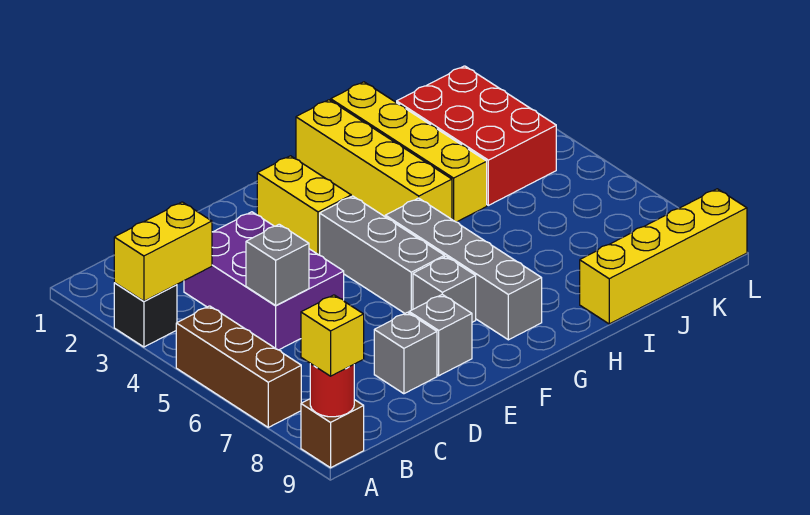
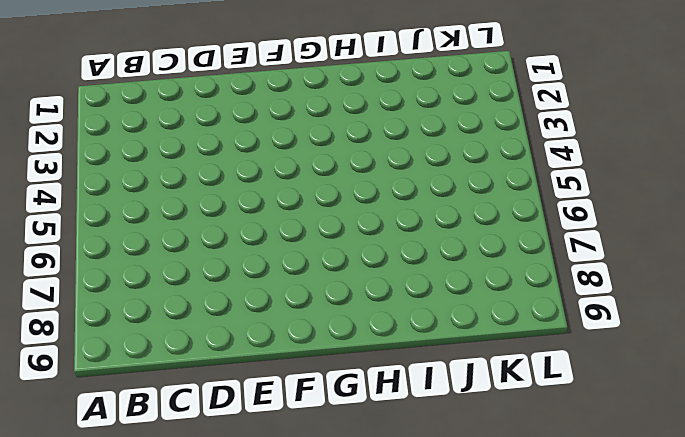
none -> black 1x1 brick [114,283,177,347]
none -> brown 1x3 brick [176,306,301,427]
none -> brown 1x1 brick [301,399,364,468]

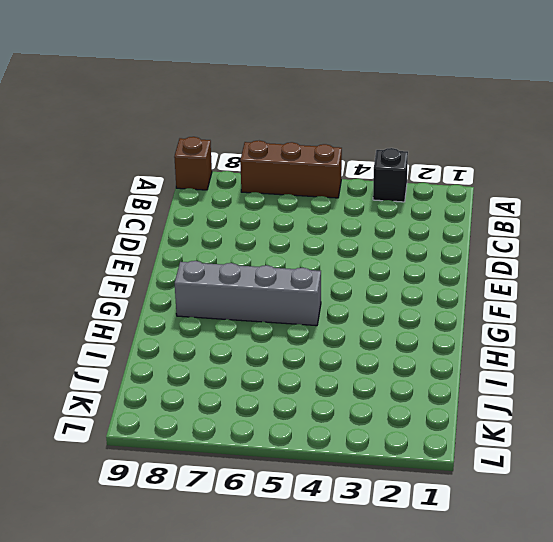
none -> purple 2x3 brick [184,212,344,350]
none -> grey 1x1 brick [374,312,437,394]
none -> grey 1x1 brick [409,294,472,376]

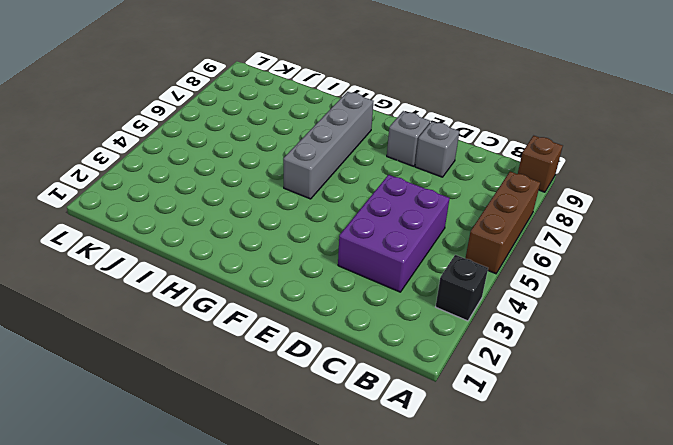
none -> yellow 1x2 brick [257,156,351,255]
none -> grey 1x3 brick [320,196,445,313]
none -> grey 1x1 brick [413,257,476,322]

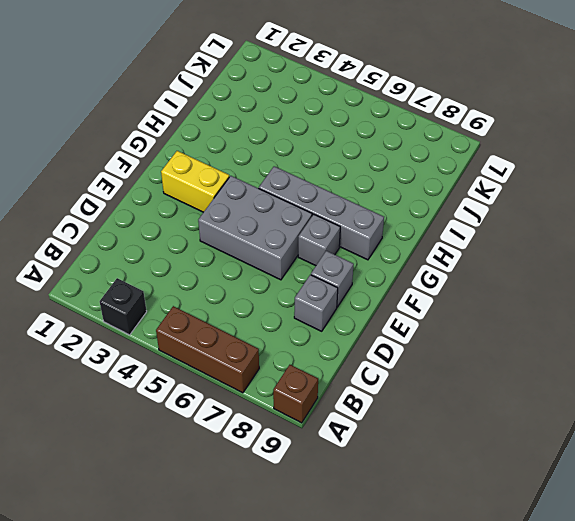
grey 2x3 brick [198,176,312,280] -> grey 1x3 brick [320,196,445,313]
none -> purple 2x3 brick [184,212,344,350]
none -> yellow 1x4 brick [296,100,452,219]
none -> yellow 1x4 brick [331,82,487,222]

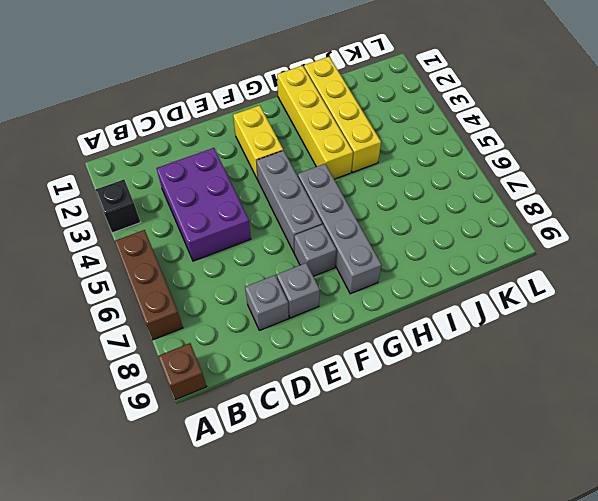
none -> yellow 1x4 brick [580,189,747,324]
none -> red 2x3 brick [397,66,556,205]
none -> yellow 1x2 brick [114,202,212,301]

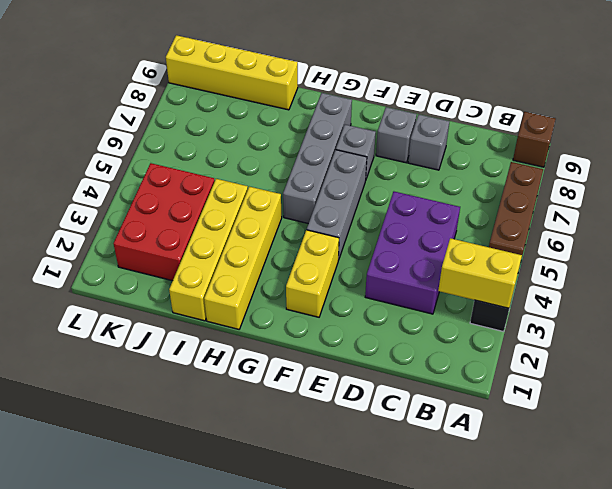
none -> red 1x1 round brick [310,364,354,417]
none -> grey 1x1 brick [246,224,309,306]
none -> yellow 1x1 brick [301,295,364,376]

